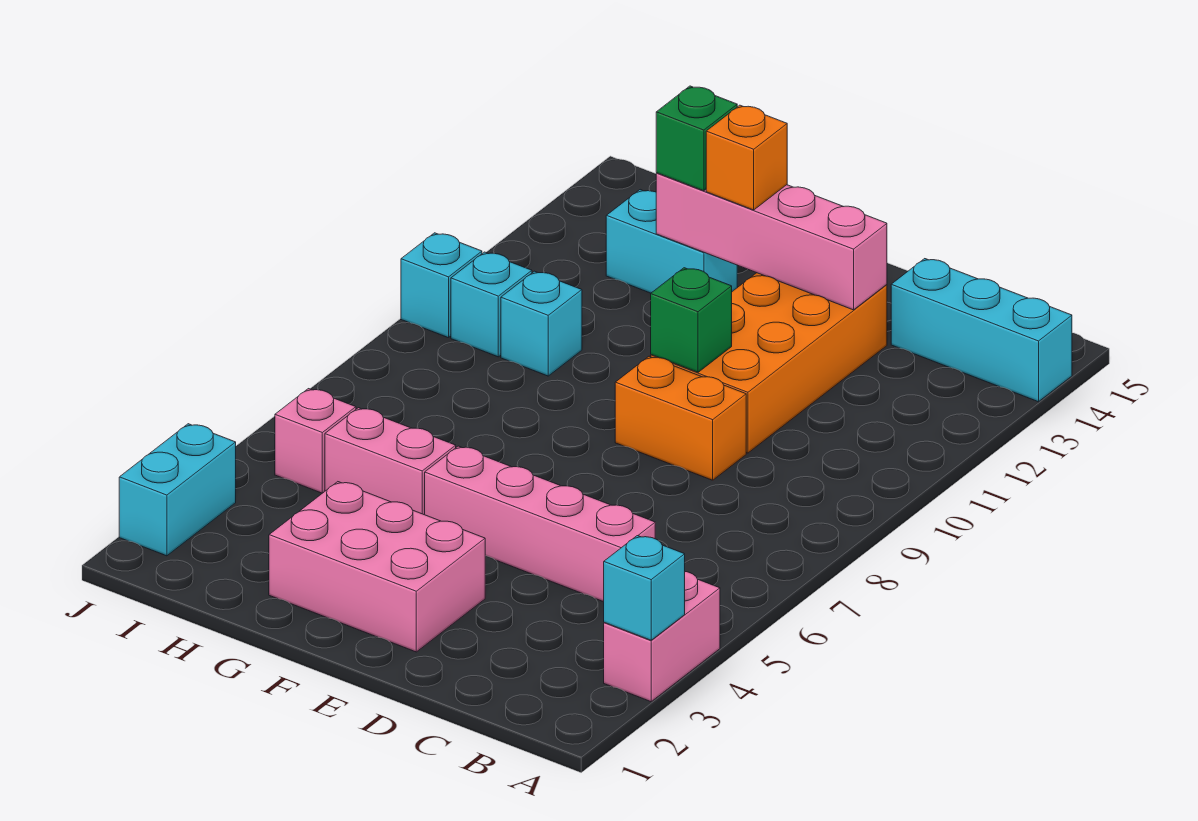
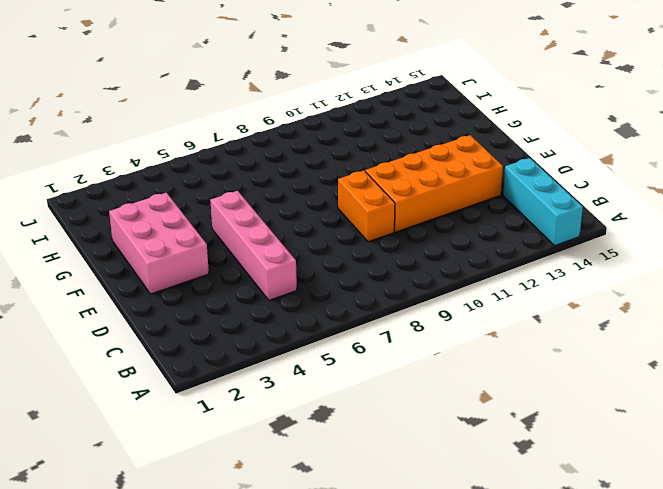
none -> pink 1x2 brick [604,572,720,702]
none -> pink 1x2 brick [325,408,456,515]
none -> cyan 1x2 brick [606,190,737,293]

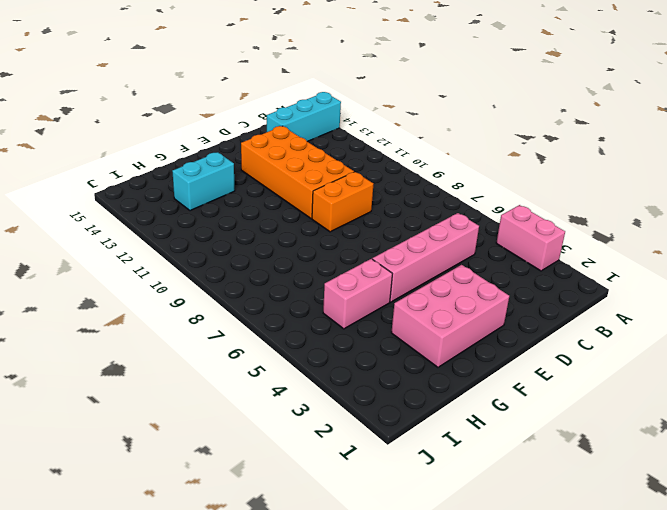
none -> cyan 1x1 brick [501,271,582,376]
none -> pink 1x1 brick [275,389,356,493]
none -> cyan 1x1 brick [451,252,532,357]

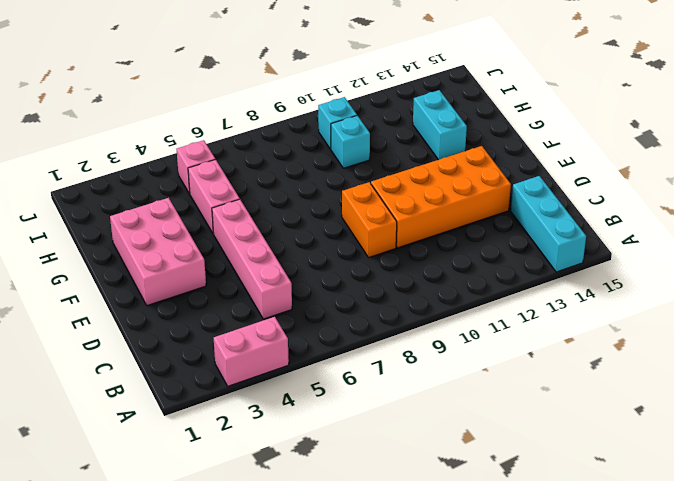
none -> cyan 1x2 brick [119,424,236,556]
none -> cyan 1x1 brick [401,233,482,338]
none -> cyan 1x1 brick [604,536,685,640]

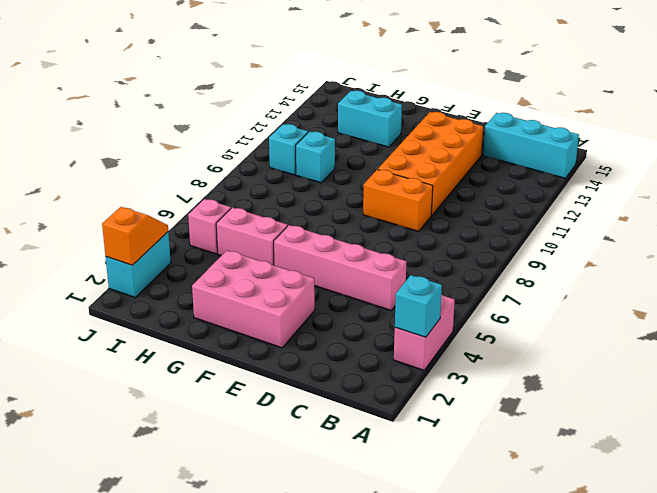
orange 1x2 slope [102,207,168,265] -> none
none -> cyan 1x1 brick [401,233,482,338]
none -> pink 1x4 brick [656,173,887,310]
none -> green 1x1 brick [651,268,732,372]

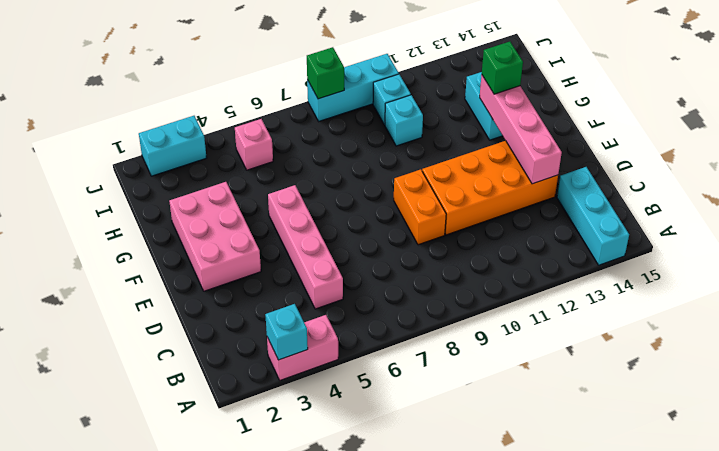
cyan 1x3 brick [307,54,399,121] -> cyan 1x1 brick [401,233,482,338]
green 1x1 brick [307,47,344,99] -> green 1x1 brick moved to [651,268,732,372]
none -> pink 1x2 brick [325,408,456,515]
none -> orange 1x1 brick [706,105,787,210]

